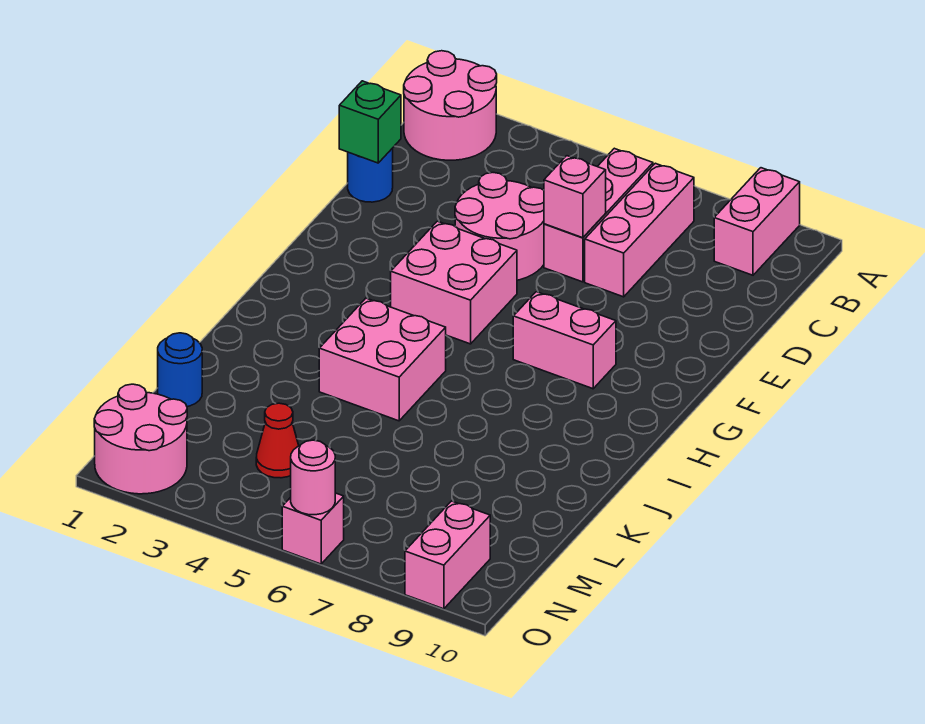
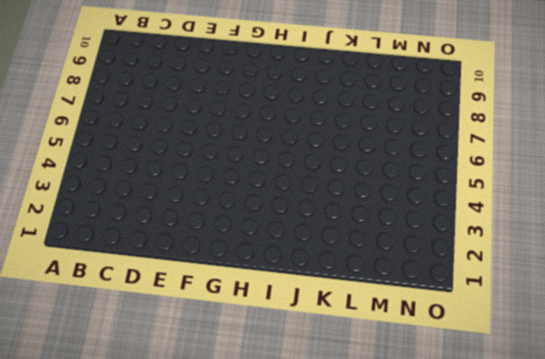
none -> pink 2x2 round brick [404,51,497,160]
none -> pink 1x2 brick [714,168,800,275]
none -> pink 1x3 brick [544,148,653,282]

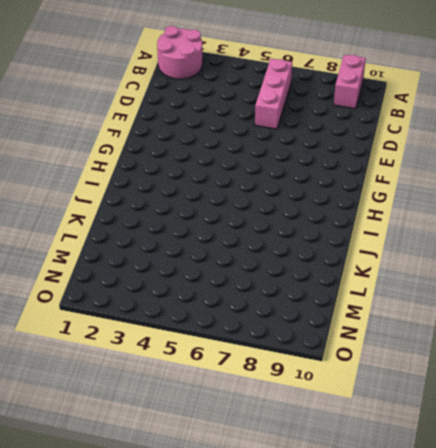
none -> pink 1x3 brick [585,163,694,297]
none -> blue 1x1 round brick [348,148,393,202]
none -> pink 2x2 round brick [455,173,544,280]

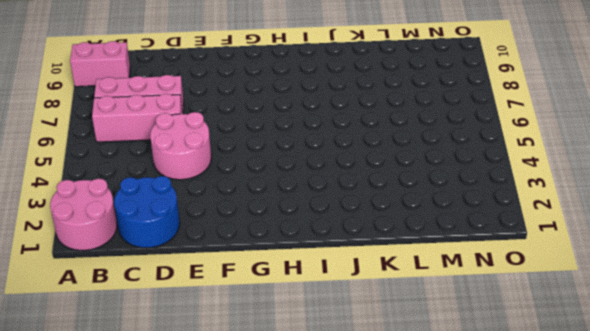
blue 2x2 round brick [114,176,180,248] -> blue 1x1 round brick [348,148,393,202]
none -> pink 2x2 brick [391,221,517,344]
none -> pink 1x2 brick [513,292,616,389]
none -> pink 2x2 brick [319,298,446,421]

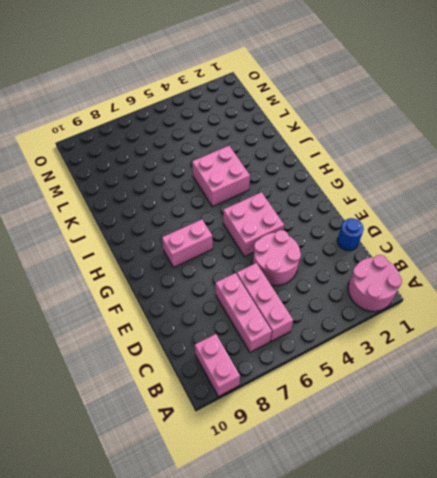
none -> blue 1x1 round brick [158,333,202,407]
none -> red 1x1 cone [256,403,299,478]
none -> pink 2x2 round brick [94,384,187,494]

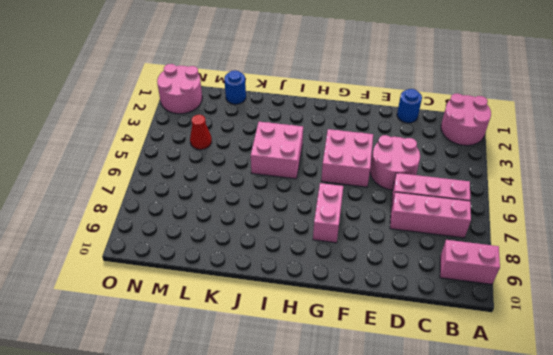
none -> pink 1x2 brick [405,501,490,609]
none -> pink 1x1 brick [282,493,344,564]
none -> green 1x1 brick [339,81,401,163]

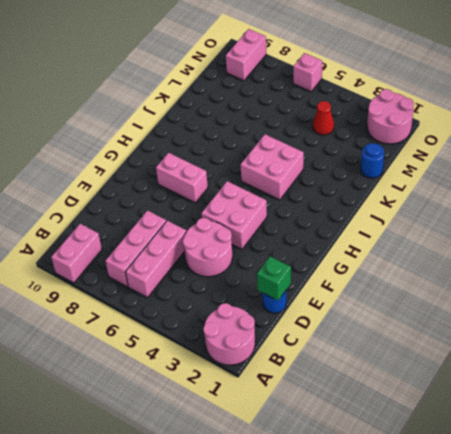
none -> pink 1x1 brick [544,156,606,238]
none -> pink 1x1 round brick [291,440,335,515]

